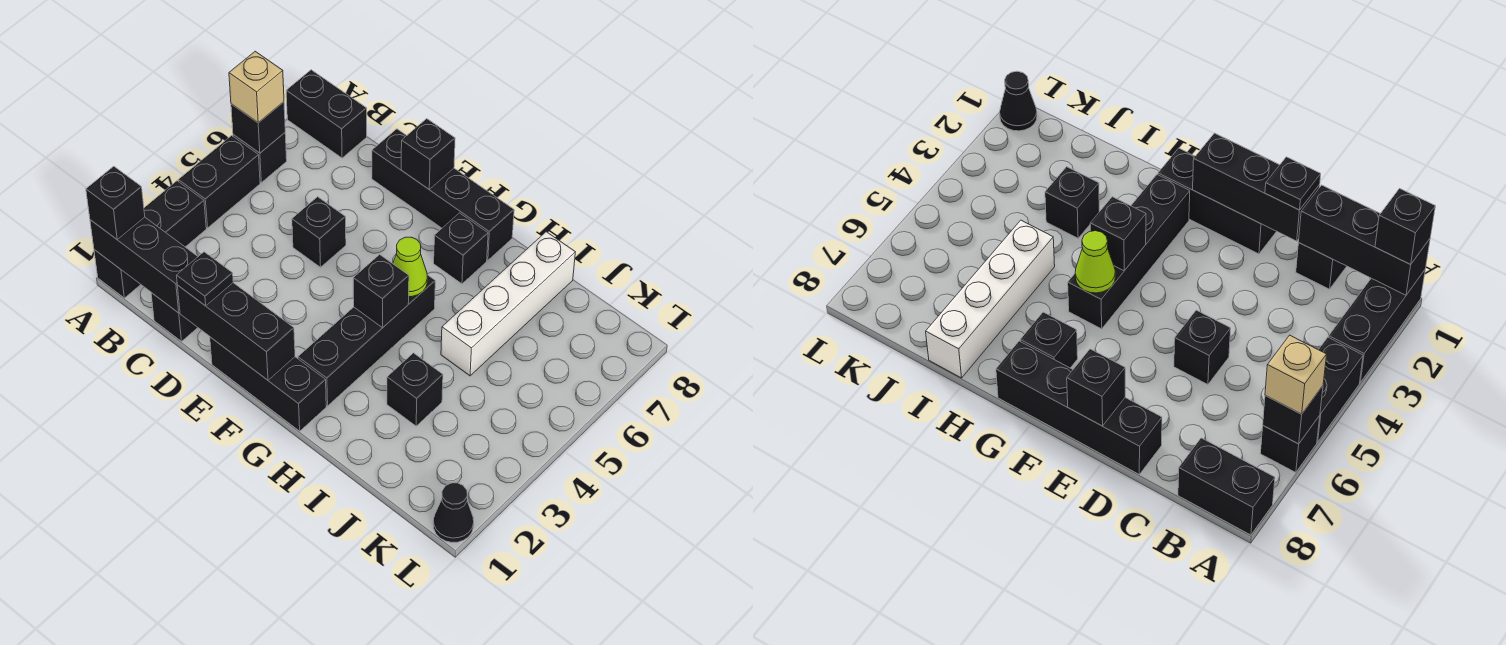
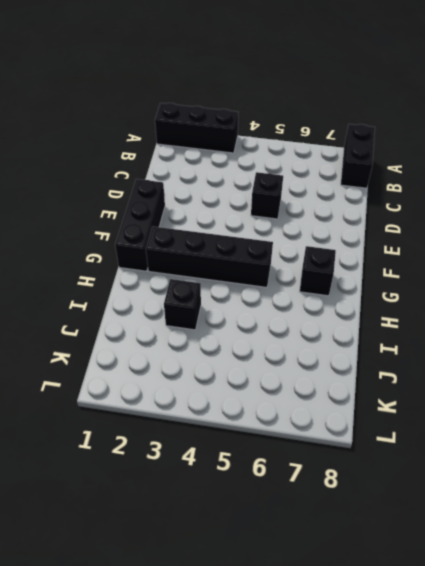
none -> black 1x2 brick [178,136,260,228]
none -> black 1x1 brick [233,133,287,182]
none -> black 1x1 brick [151,293,198,341]

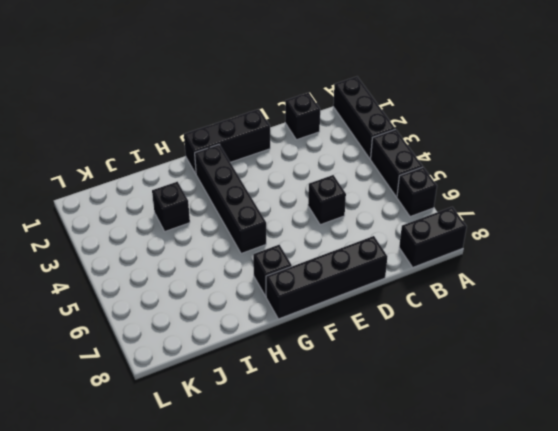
none -> white 1x4 brick [441,232,575,376]
none -> black 1x1 cone [433,483,474,542]
none -> black 1x3 brick [90,217,198,313]

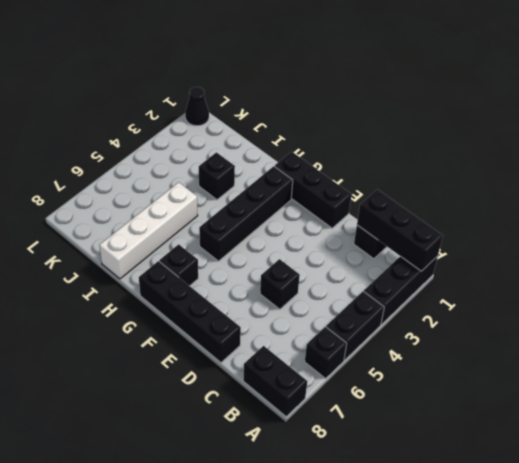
none -> black 1x1 brick [231,102,285,153]
none -> black 1x3 brick [177,283,295,380]
none -> black 1x1 brick [401,119,455,189]

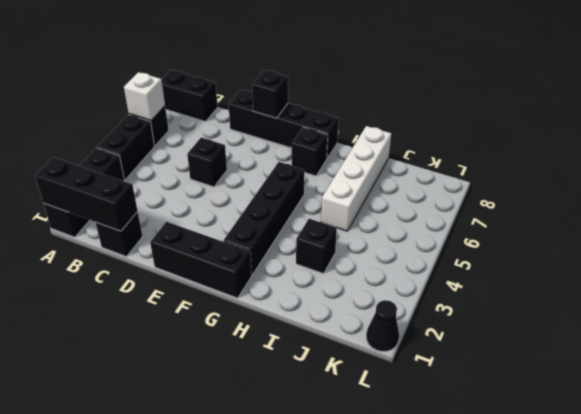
white 1x1 brick [124,72,165,120] -> black 1x1 brick [231,102,285,153]
none -> black 1x3 brick [177,283,295,380]
none -> black 1x1 brick [353,255,409,328]
none -> lime 1x1 cone [393,237,427,297]

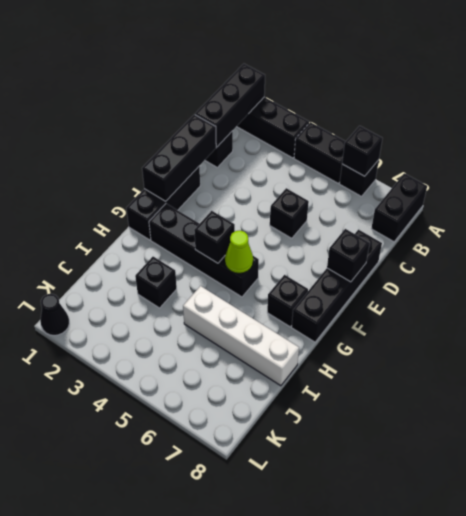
none -> black 1x1 brick [86,166,145,239]
none -> tan 1x1 brick [229,51,284,123]
none -> black 1x1 plate [176,252,233,306]

